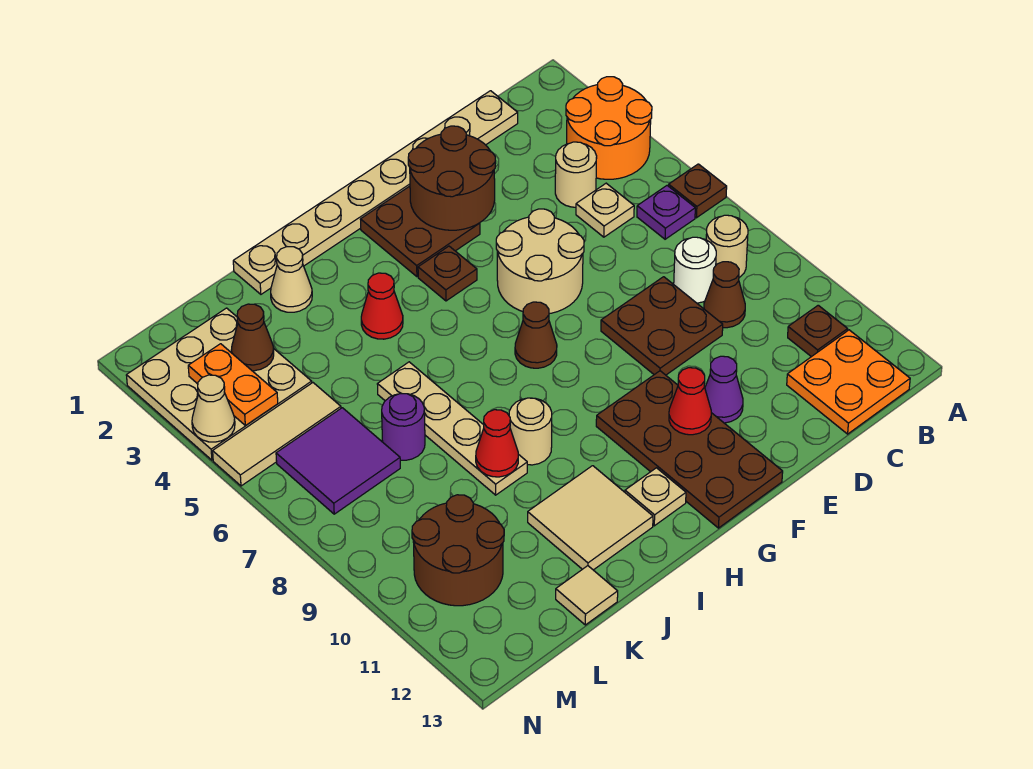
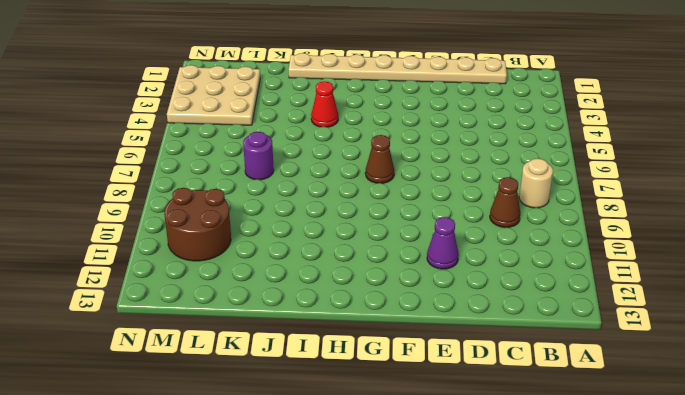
none -> orange 2x2 round brick [566,77,652,179]
none -> brown 1x1 plate [669,164,727,218]
none -> purple 1x1 plate [637,186,695,239]
none -> brown 1x1 plate [788,305,848,357]

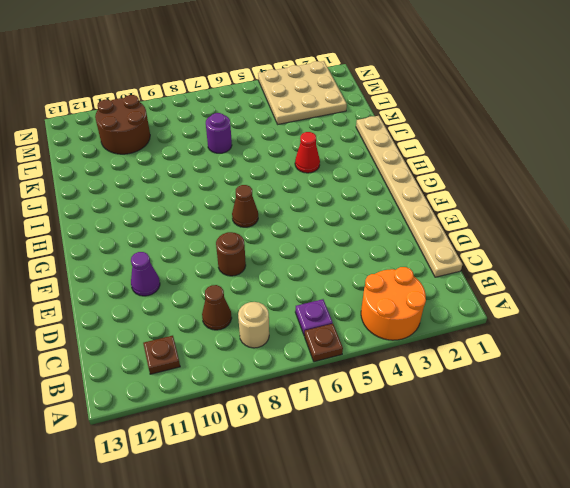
brown 1x1 round brick [216,232,246,276] -> brown 2x2 plate [601,277,723,375]
none -> orange 2x2 plate [787,330,910,434]
none -> tan 1x1 round brick [555,142,597,207]
none -> tan 1x1 plate [576,183,634,237]
none -> white 1x1 round brick [674,237,716,303]

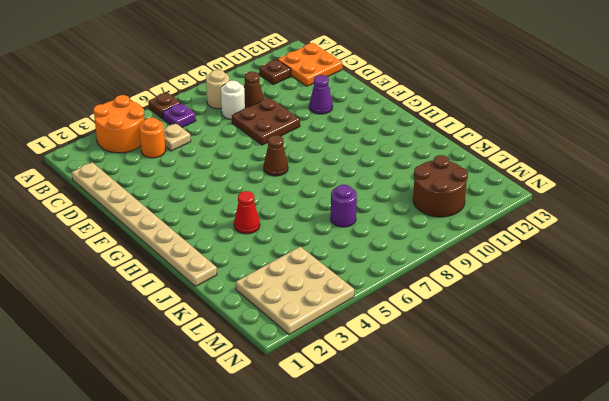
orange 1x1 round brick [139,118,165,158] -> tan 1x1 round brick [555,142,597,207]
none -> tan 2x2 round brick [496,209,584,314]
none -> brown 2x2 plate [360,186,480,277]
none -> brown 2x4 plate [596,371,783,528]
none -> brown 1x1 plate [418,246,477,301]

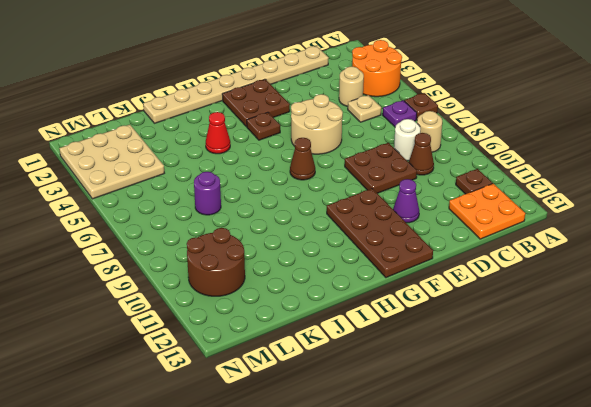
none -> tan 1x1 plate [625,468,686,526]
none -> tan 1x1 round brick [509,398,552,465]
none -> tan 2x2 tile [528,466,653,570]
none -> tan 1x1 cone [271,247,312,312]

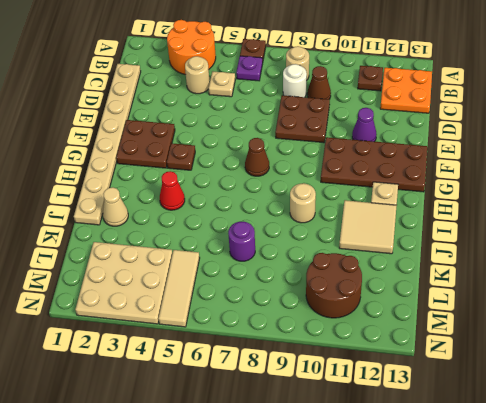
none -> tan 2x2 round brick [496,209,584,314]
none -> tan 1x4 plate [377,362,527,495]
none -> tan 1x1 tile [556,566,618,625]
none -> purple 2x2 tile [276,408,400,514]

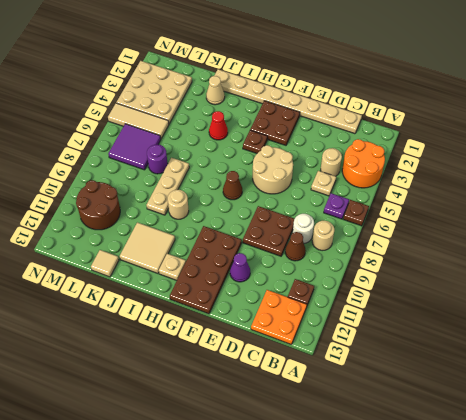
tan 1x3 plate [146,158,189,215] -> tan 1x4 plate [377,362,527,495]
none -> brown 2x2 round brick [408,126,496,230]
none -> red 1x1 cone [669,368,711,435]
none -> red 1x1 cone [476,410,518,477]
none -> brown 1x1 cone [231,304,274,371]

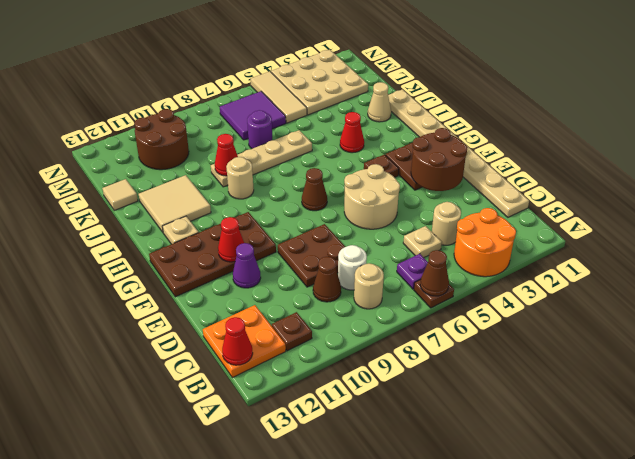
brown 1x1 cone [420,250,449,296] -> brown 1x1 cone moved to [231,304,274,371]
red 1x1 cone [222,317,253,365] -> none
none -> orange 1x2 plate [188,344,278,426]
none -> tan 1x1 cone [192,375,235,442]

